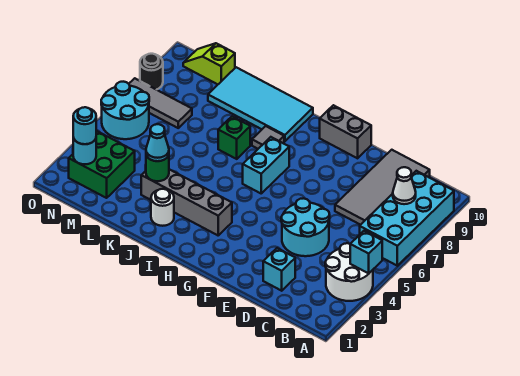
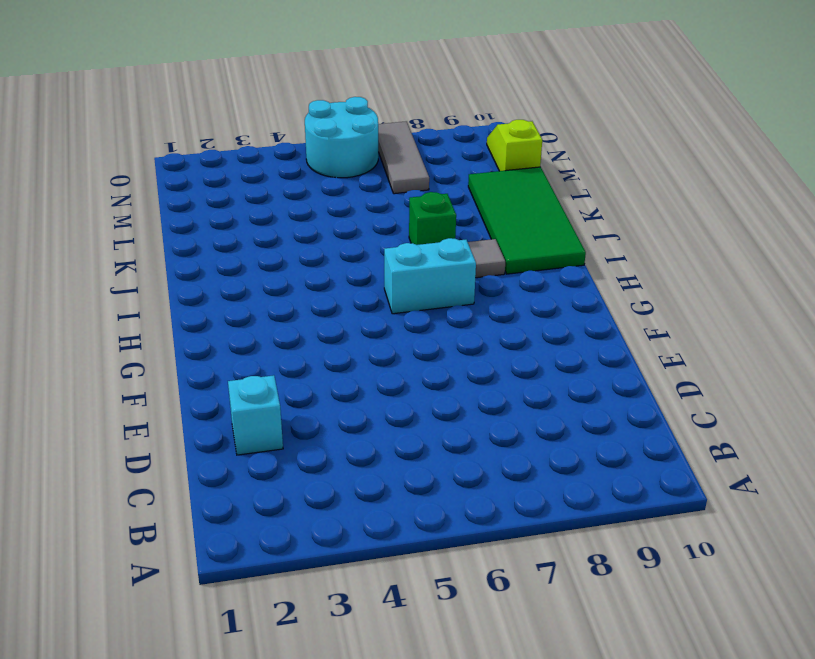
green 2x4 tile [468,167,586,274] -> cyan 2x4 tile [208,67,313,141]
none -> white 2x2 round brick [325,243,373,301]
none -> cyan 2x4 brick [360,171,454,266]
none -> grey 2x4 tile [335,150,430,225]

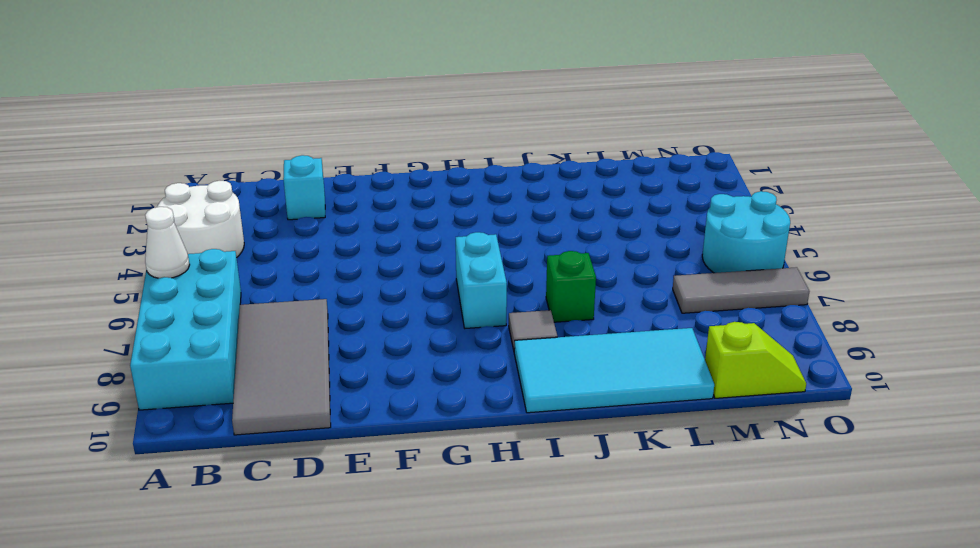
white 1x1 cone [145,207,190,278] -> white 1x1 cone moved to [393,167,416,204]
none -> cyan 2x2 round brick [281,198,330,256]
none -> grey 1x2 brick [320,105,371,158]
none -> grey 1x4 brick [141,169,232,235]

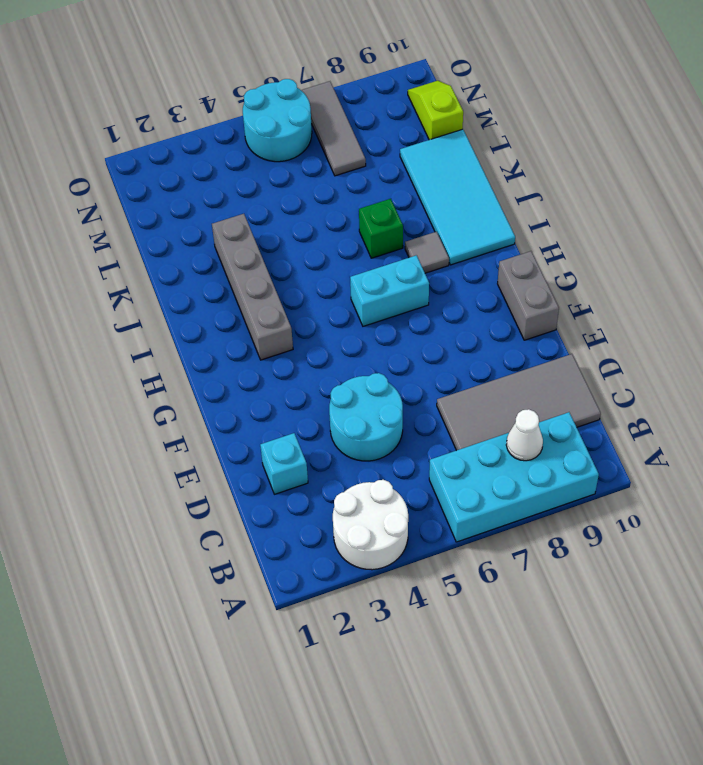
none -> white 1x1 round brick [151,189,174,226]
none -> green 2x2 brick [69,131,135,198]
none -> black 1x1 round brick [140,54,163,90]

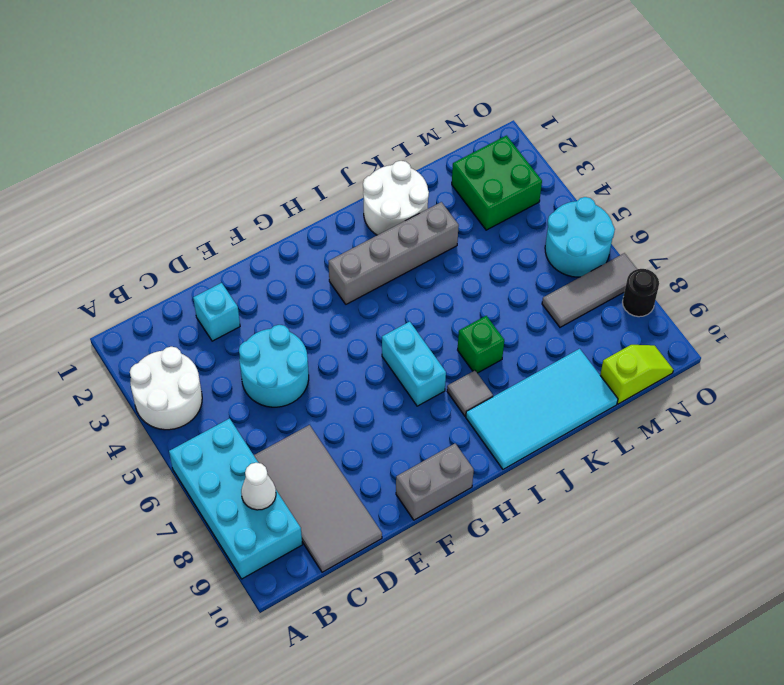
white 2x2 round brick [363,161,429,235] -> white 1x1 round brick [151,189,174,226]
none -> cyan 1x1 brick [350,231,382,274]
none -> green 1x1 round brick [146,155,169,181]
none -> cyan 1x1 round brick [73,137,96,164]

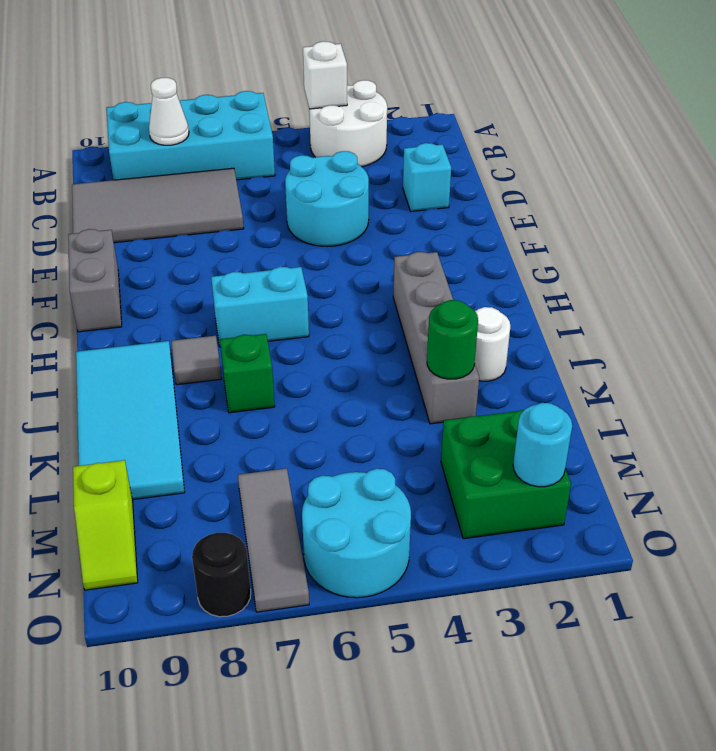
white 1x1 brick [303,41,347,109] -> cyan 1x1 brick [350,231,382,274]
none -> cyan 1x1 cone [146,124,169,161]
none -> cyan 1x1 round brick [73,107,96,144]

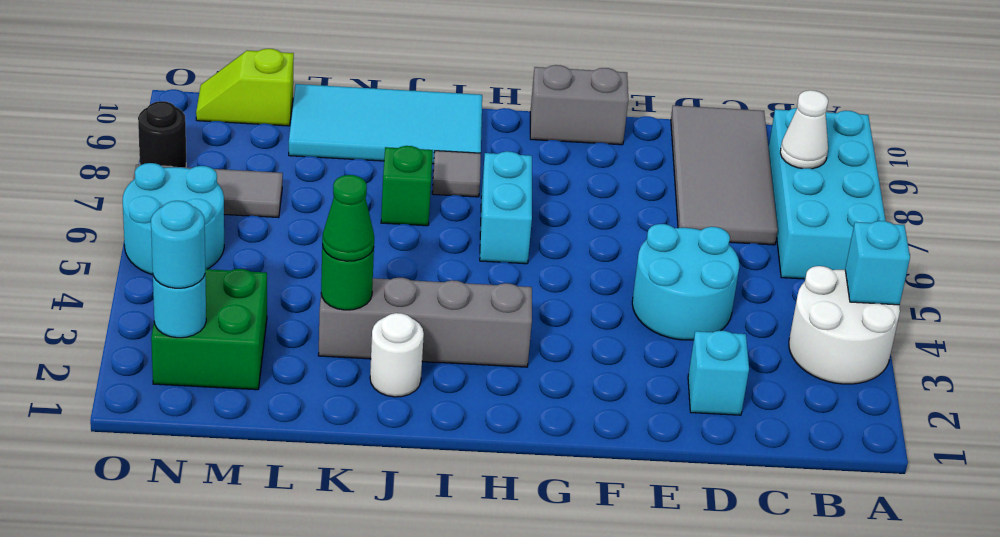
green 1x1 cone [322,175,374,261] -> cyan 1x1 cone [146,124,169,161]

